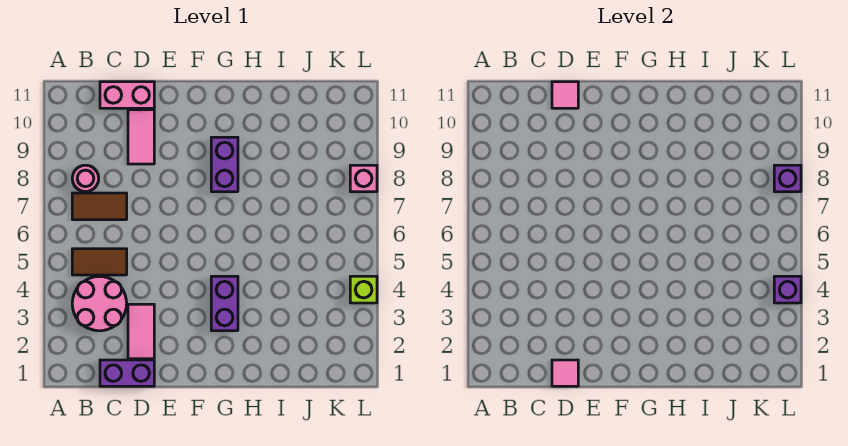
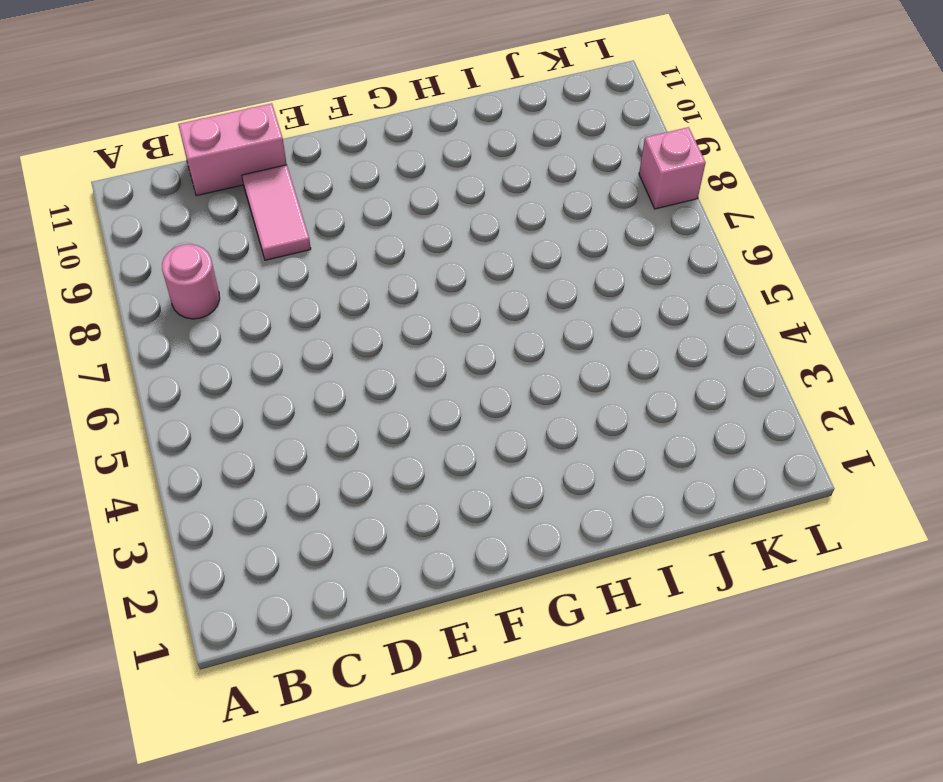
none -> pink 2x2 round brick [72,277,127,331]
none -> brown 1x2 tile [72,249,127,275]
none -> brown 1x2 tile [72,193,127,220]

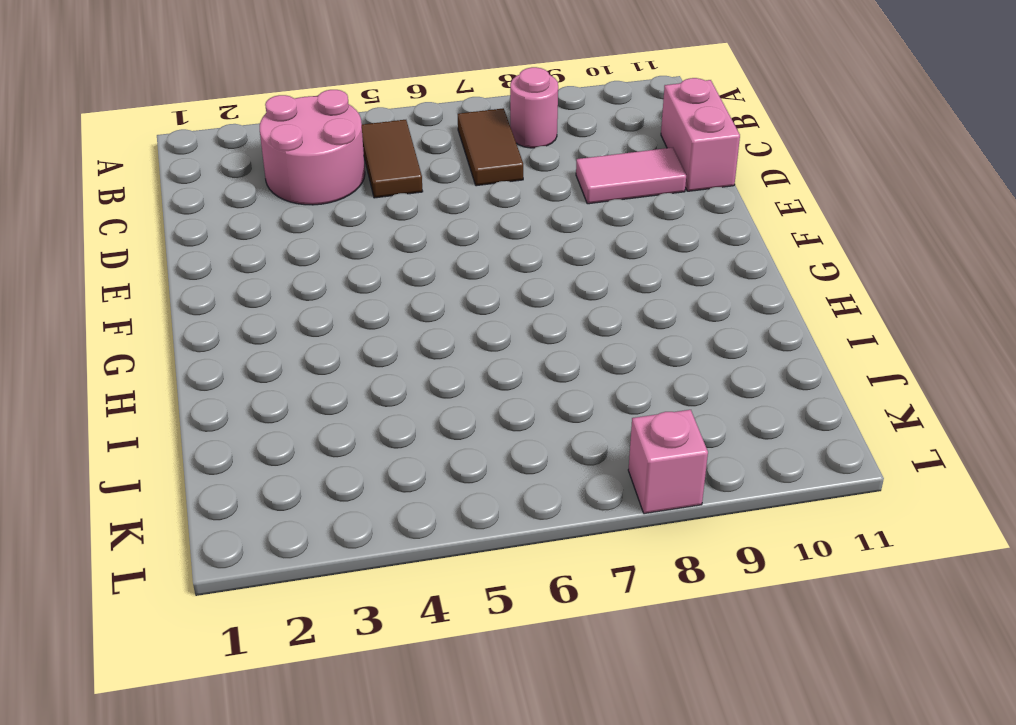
none -> purple 1x2 brick [100,360,154,386]
none -> pink 1x2 tile [128,304,154,359]
none -> purple 1x2 brick [211,276,238,331]

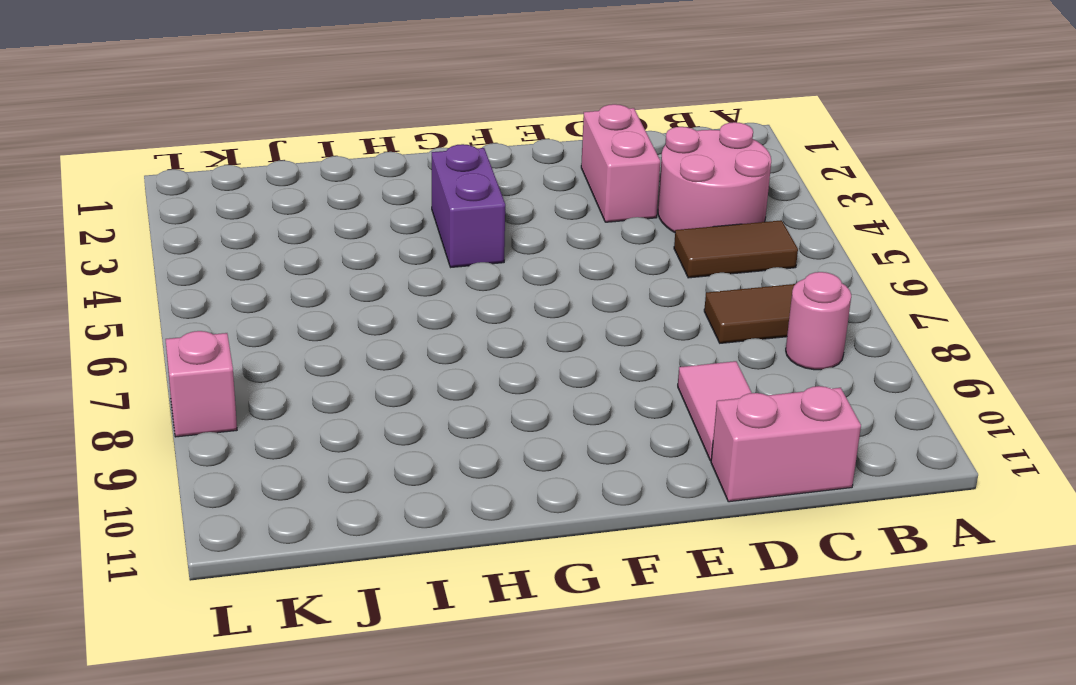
pink 1x2 brick [581,104,660,222] -> pink 1x2 tile [128,304,154,359]
none -> purple 1x2 brick [100,360,154,386]
none -> purple 1x2 brick [211,137,238,192]
none -> lime 1x1 brick [350,276,377,303]

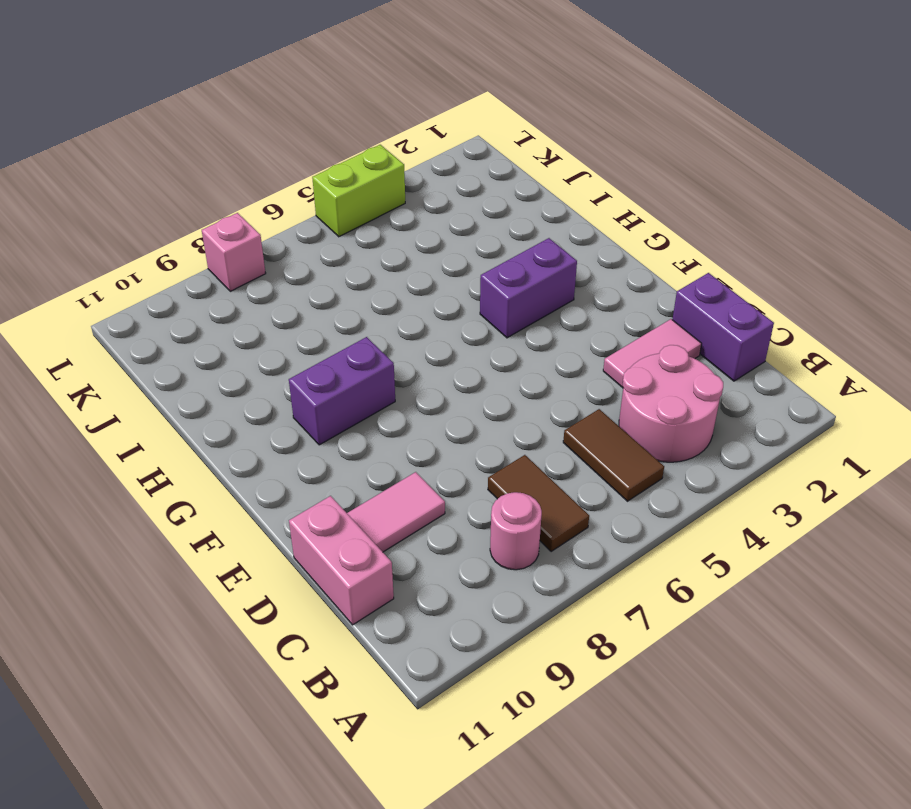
lime 1x2 brick [312,145,405,237] -> lime 1x1 brick [350,276,377,303]
none -> pink 1x1 tile [552,360,578,386]
none -> pink 1x1 tile [552,82,578,108]
none -> purple 1x1 brick [774,276,801,303]

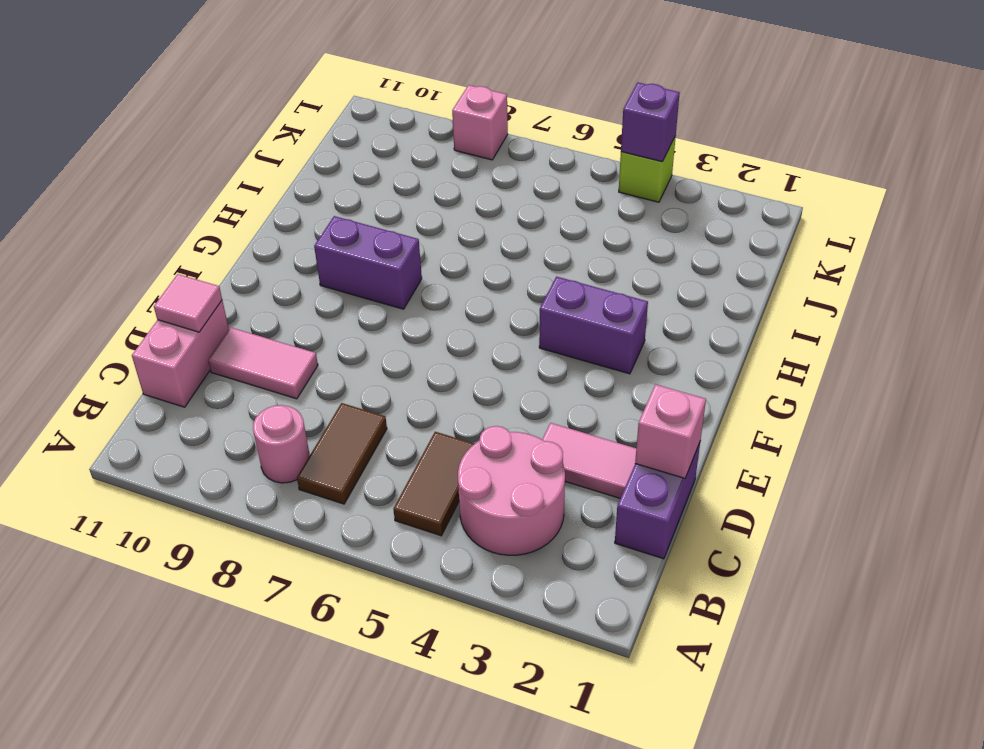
pink 1x1 brick [635,384,706,478] -> pink 1x1 tile [552,360,578,386]
none -> purple 1x1 brick [774,165,801,192]

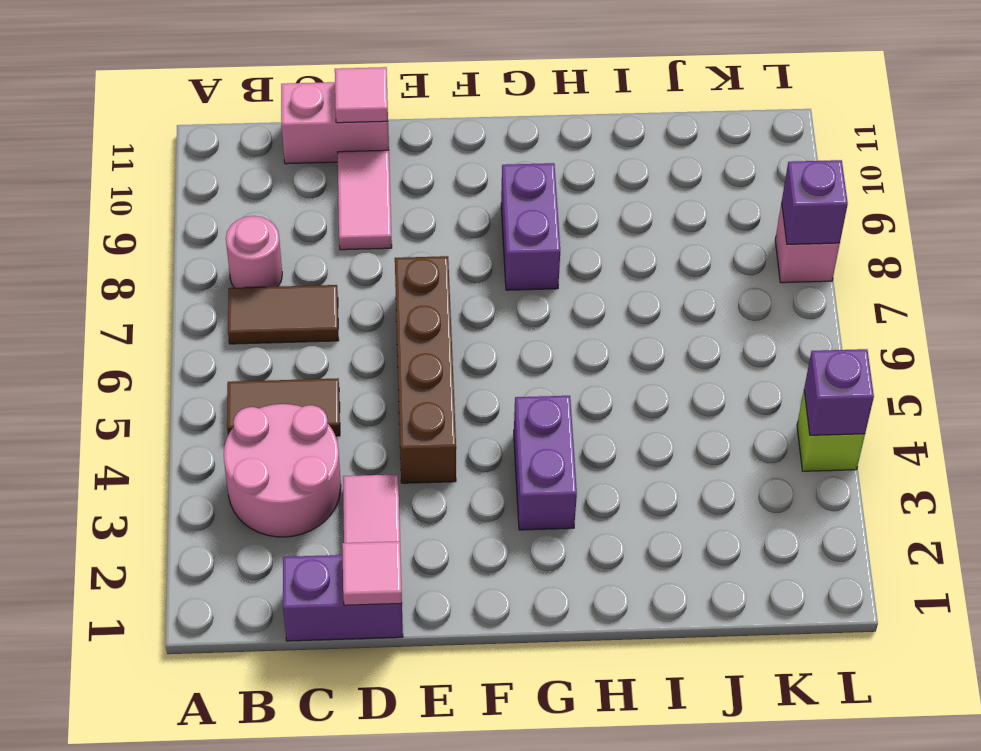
brown 1x4 brick [395,256,456,483] -> none

